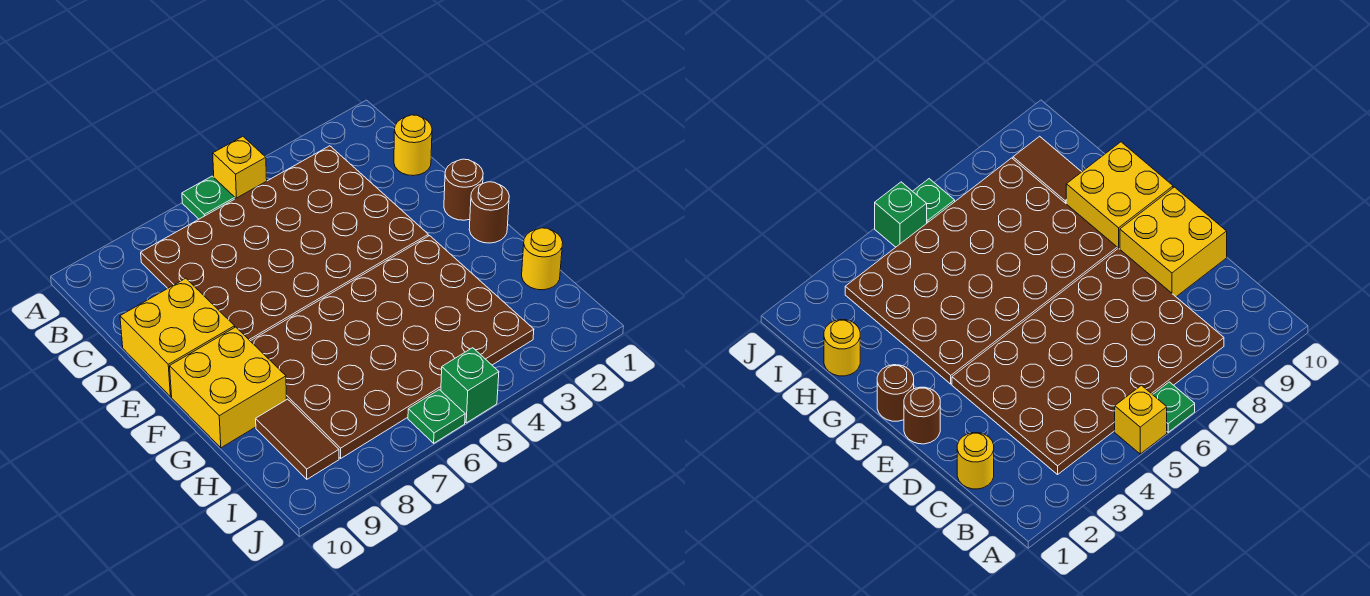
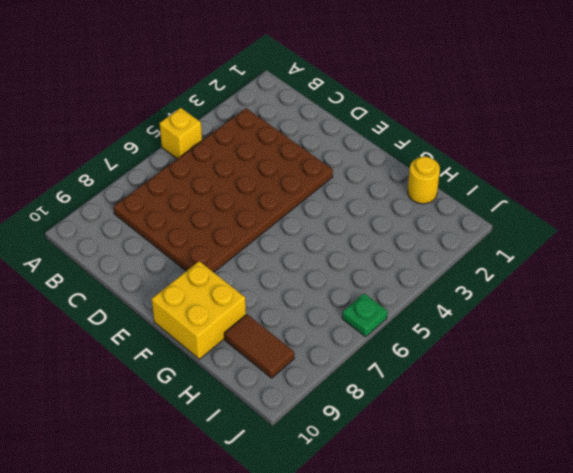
none -> green 1x1 plate [182,176,235,219]
none -> yellow 1x1 round brick [394,115,432,176]
none -> yellow 2x2 brick [120,278,235,397]

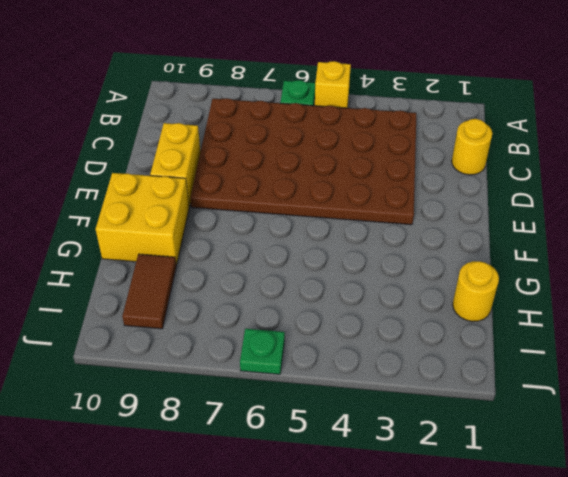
yellow 1x2 brick [150,123,200,207] -> yellow 2x2 brick [120,278,235,397]
none -> brown 1x1 round brick [444,159,483,220]
none -> brown 1x1 round brick [469,182,509,243]
none -> brown 4x6 plate [251,236,534,458]

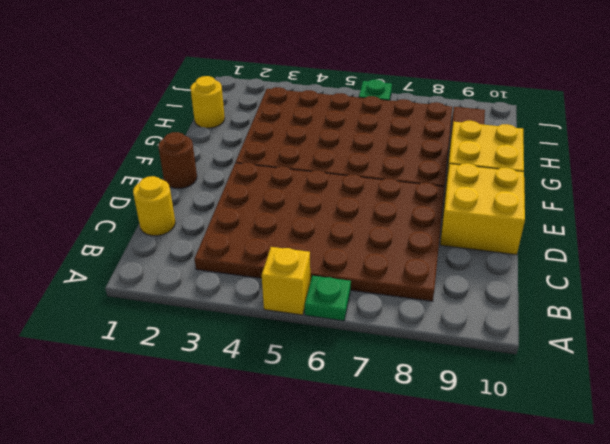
none -> brown 1x1 round brick [469,182,509,243]
none -> green 1x1 brick [441,348,499,423]

